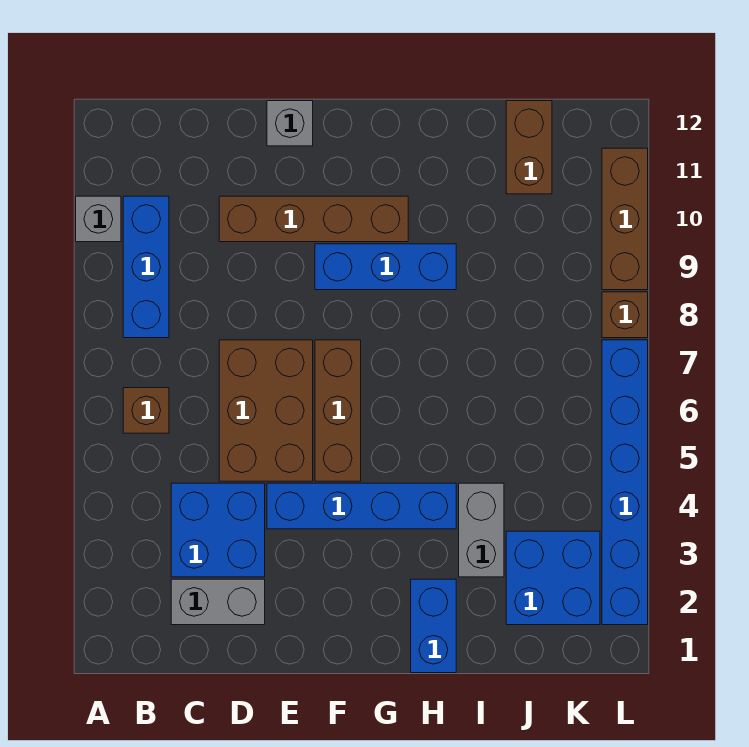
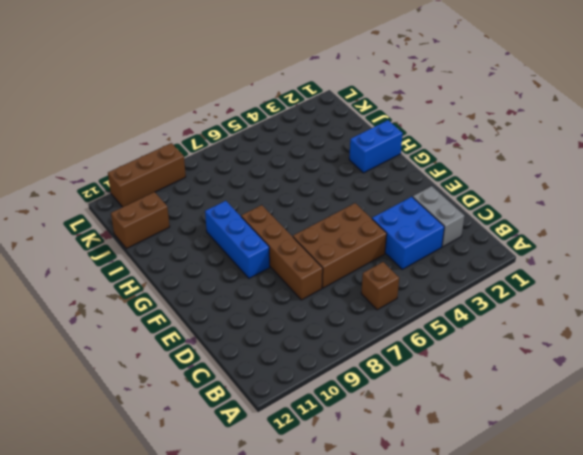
brown 1x4 brick [241,205,323,300] -> brown 1x4 brick moved to [219,196,408,242]
none -> grey 1x1 brick [76,196,121,242]
none -> blue 1x3 brick [123,196,169,338]
none -> blue 1x4 brick [267,483,456,529]

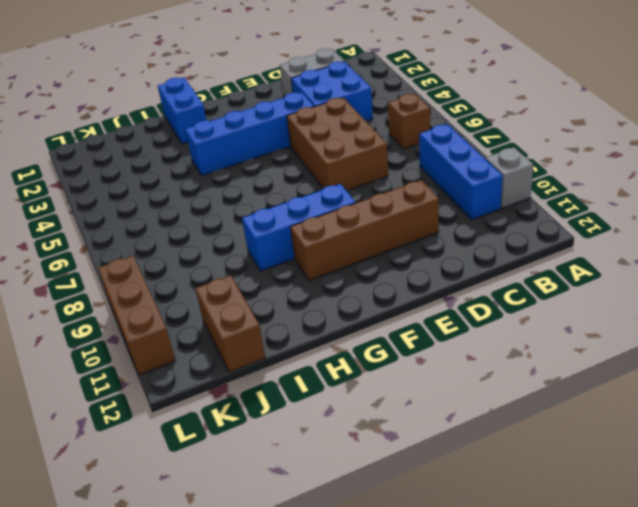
none -> grey 1x1 brick [267,101,313,146]
none -> brown 1x3 brick [315,340,361,481]
none -> grey 1x2 brick [459,483,504,577]

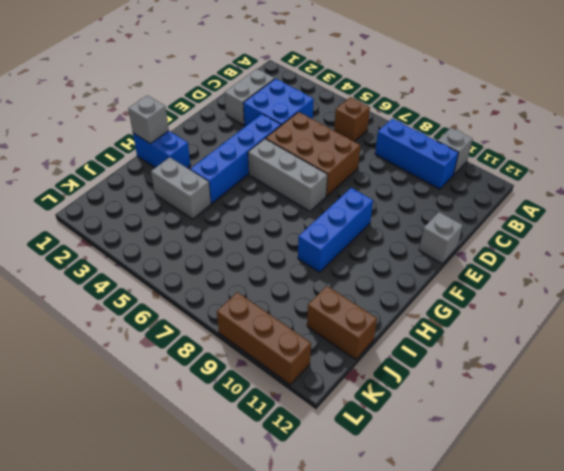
grey 1x3 brick [248,139,328,211] -> brown 1x3 brick [315,340,361,481]
grey 1x1 brick [128,95,169,143] -> none
none -> brown 1x4 brick [219,196,408,242]
none -> blue 2x2 brick [506,531,600,625]
none -> blue 1x6 brick [602,340,648,625]

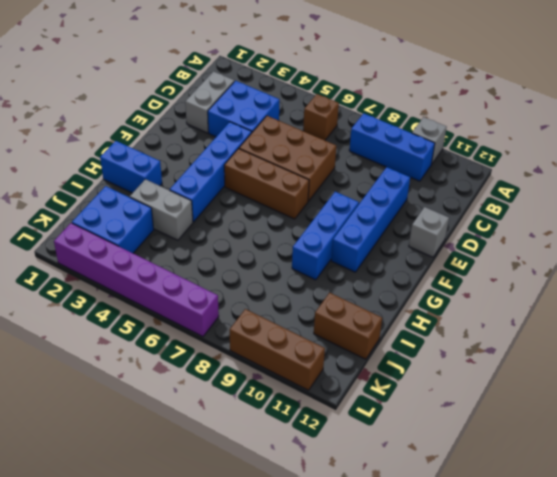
blue 1x4 brick [331,167,410,272] -> brown 1x4 brick [219,196,408,242]
purple 1x6 brick [54,223,219,337] -> blue 1x6 brick [602,340,648,625]
none -> brown 1x1 brick [602,292,648,338]

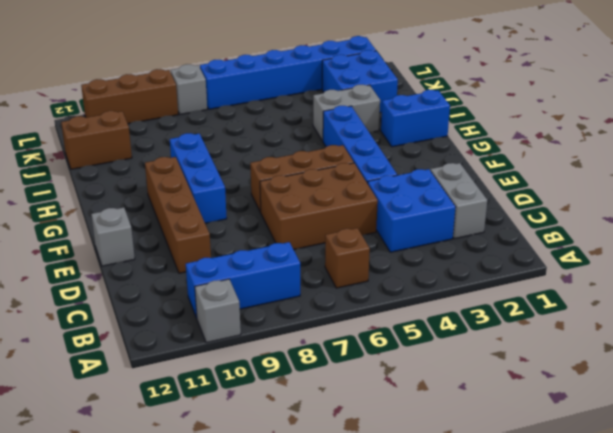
grey 1x1 brick [171,64,207,114] -> brown 1x1 brick [602,292,648,338]

